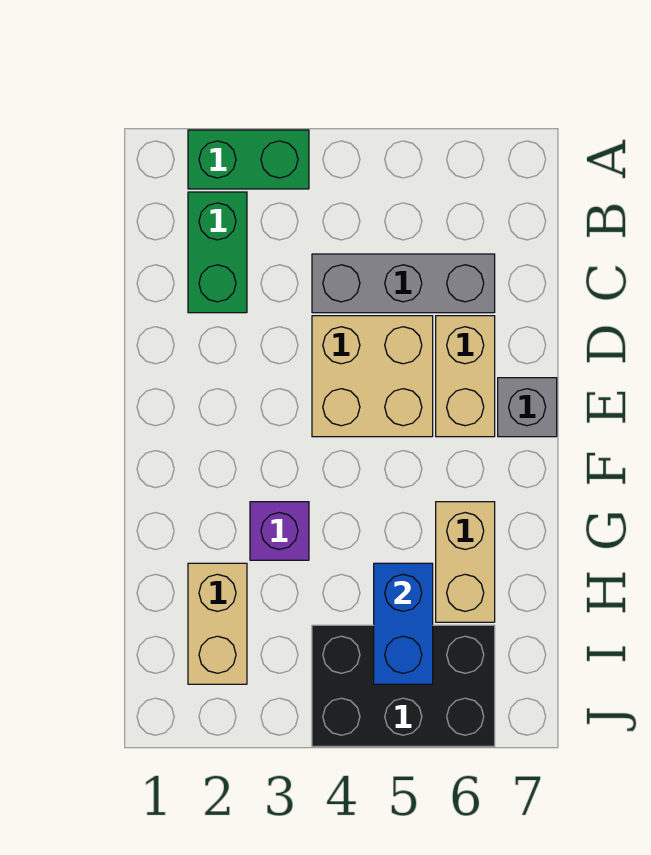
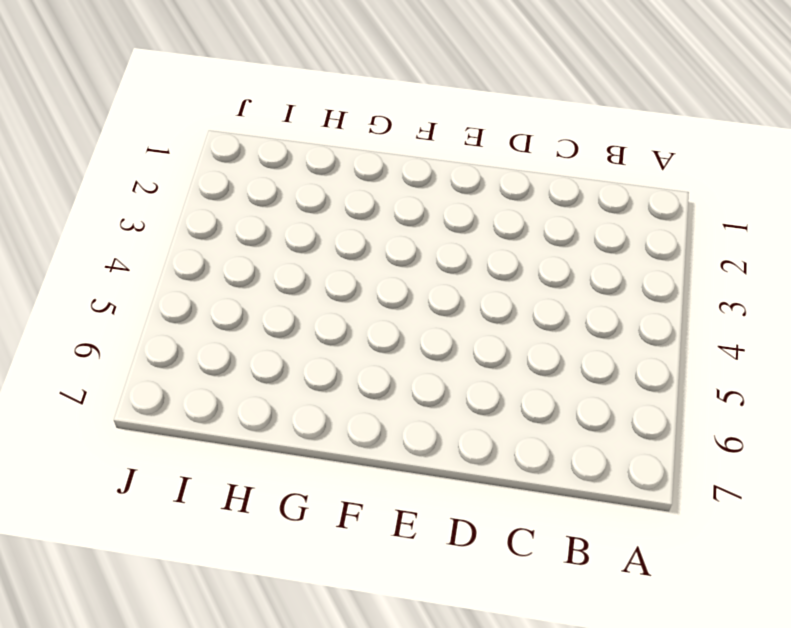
none -> green 1x2 brick [188,130,309,189]
none -> green 1x2 brick [188,192,247,313]

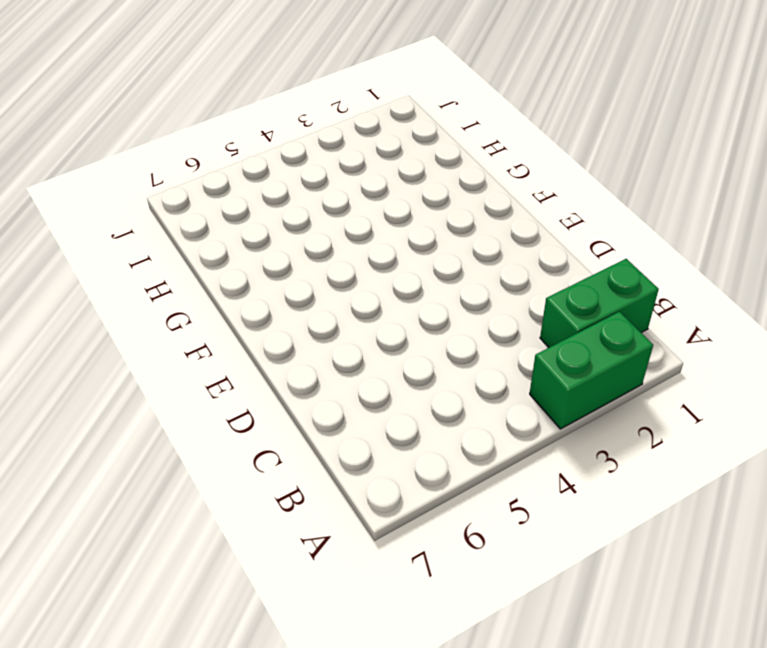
green 1x2 brick [540,259,659,347] -> green 1x2 brick turned to [188,192,247,313]
none -> grey 1x3 brick [312,254,495,313]
none -> tan 2x2 brick [312,316,433,437]

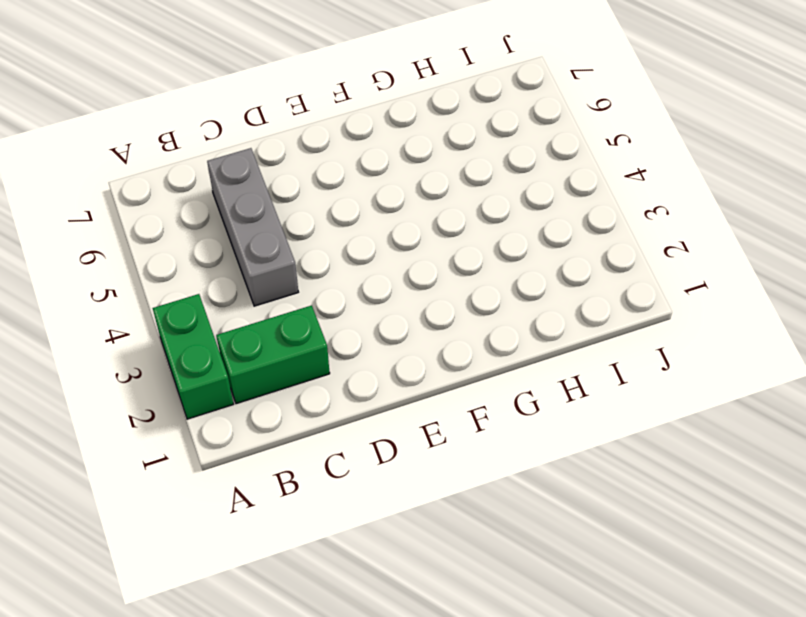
none -> tan 2x2 brick [312,316,433,437]
none -> tan 1x2 brick [436,316,495,437]

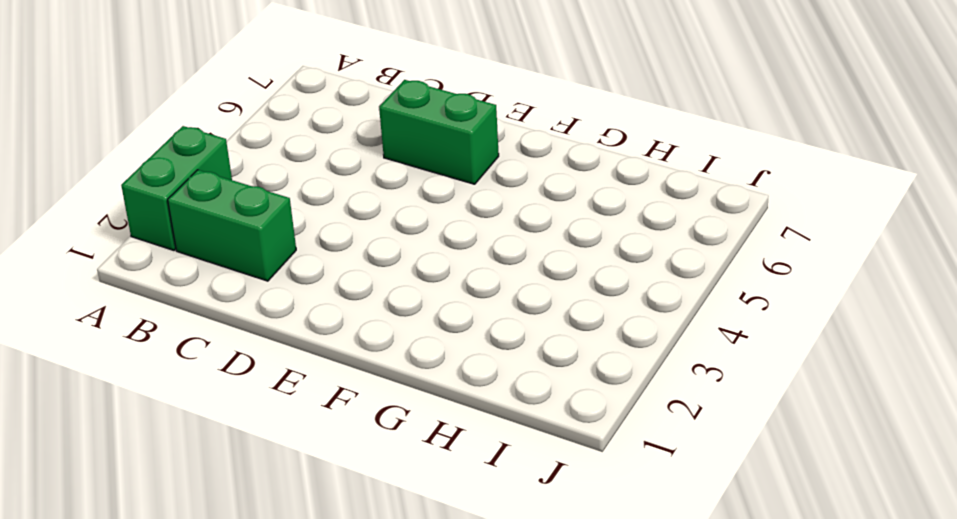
green 1x2 brick [379,80,499,184] -> tan 1x2 brick [436,316,495,437]
none -> grey 1x3 brick [312,254,495,313]
none -> tan 2x2 brick [312,316,433,437]

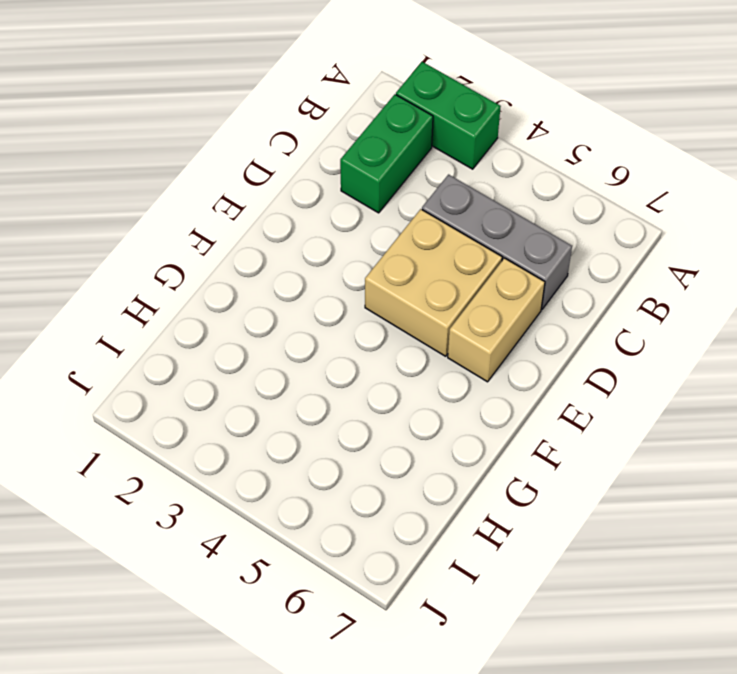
none -> grey 1x1 brick [498,378,557,437]
none -> purple 1x1 brick [250,502,309,560]

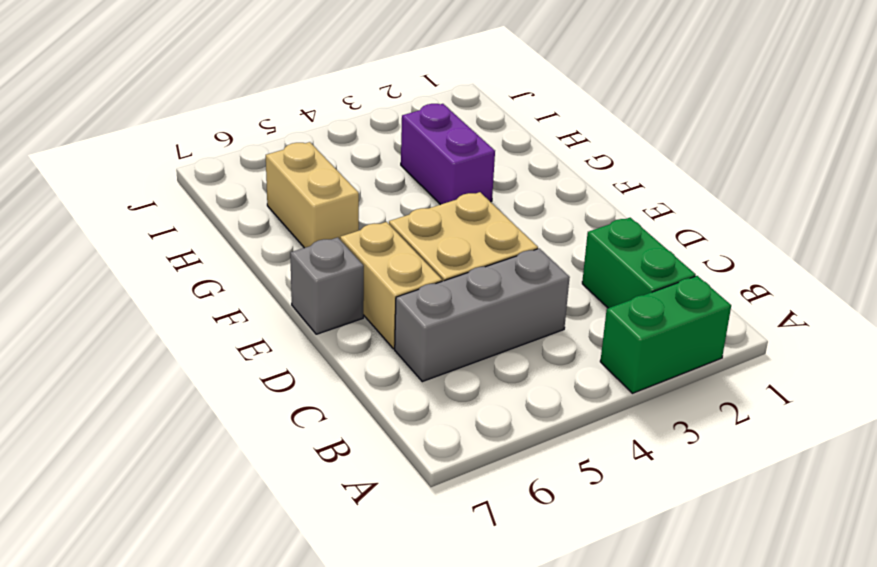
purple 1x2 brick [401,104,495,205] -> purple 1x1 brick [250,502,309,560]
none -> tan 1x2 brick [188,563,247,684]
none -> black 2x3 brick [312,625,495,746]

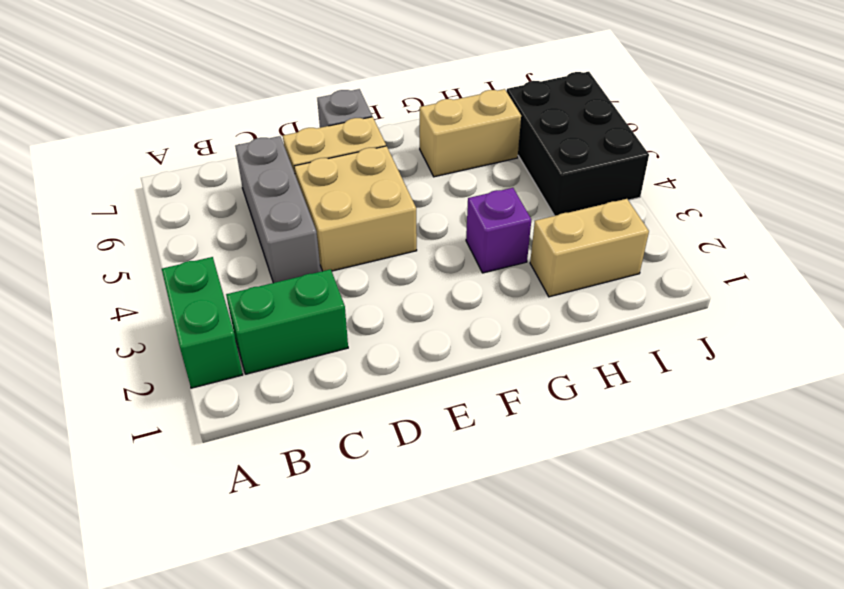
none -> blue 1x2 brick [374,563,433,684]

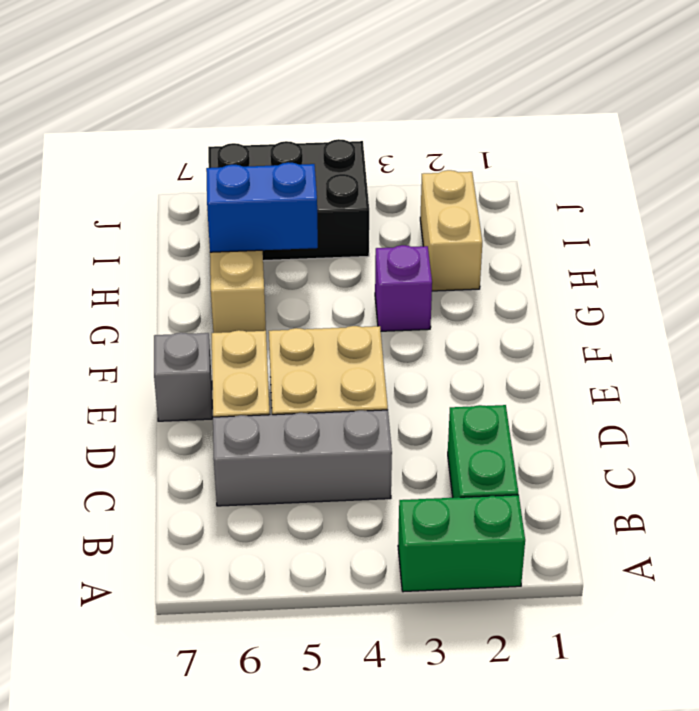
blue 1x2 brick [206,162,318,252] -> blue 1x2 brick turned to [374,563,433,684]

